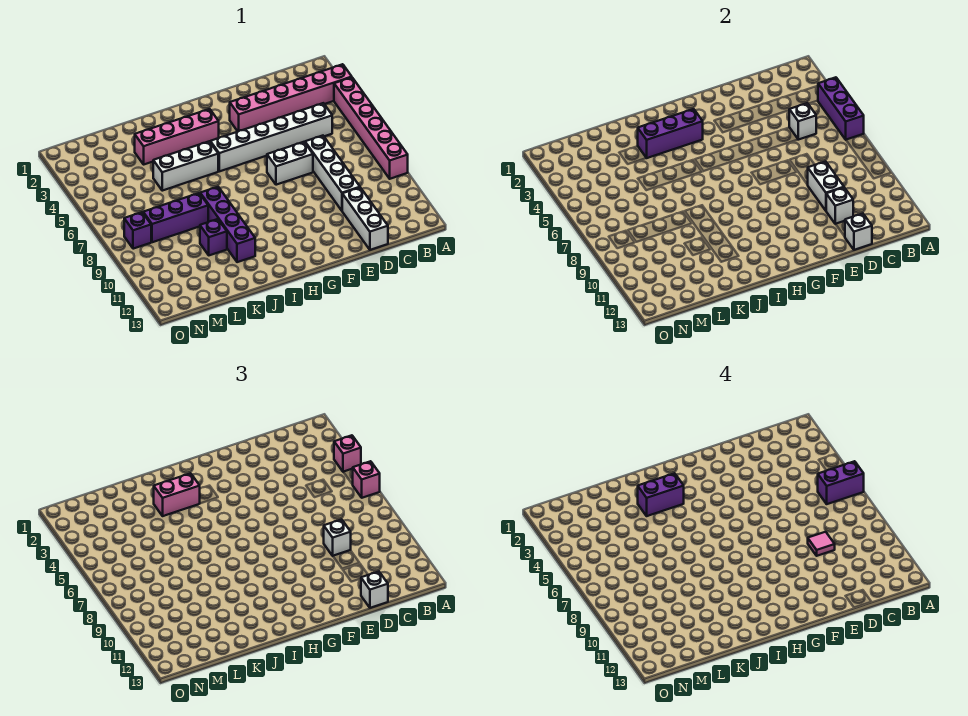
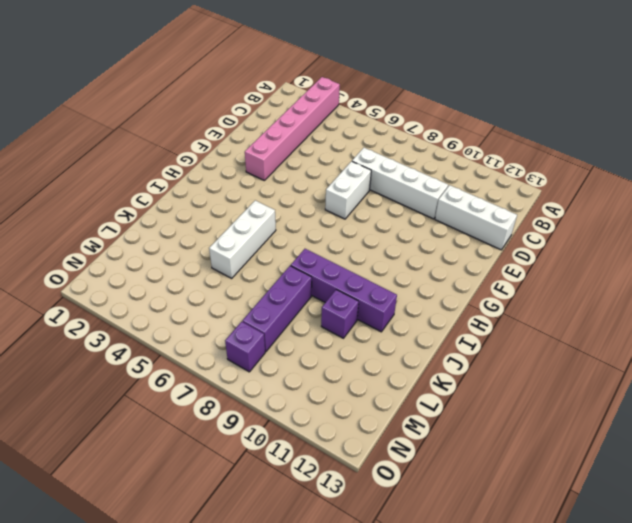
none -> pink 1x6 brick [334,77,408,179]
none -> white 1x6 brick [210,103,332,171]
none -> pink 1x4 brick [135,109,219,164]

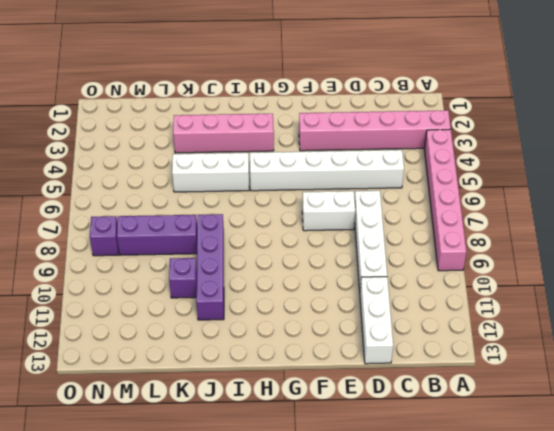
none -> purple 1x3 brick [818,77,864,140]
none -> white 1x1 brick [789,103,816,140]
none -> white 1x2 brick [808,161,844,211]

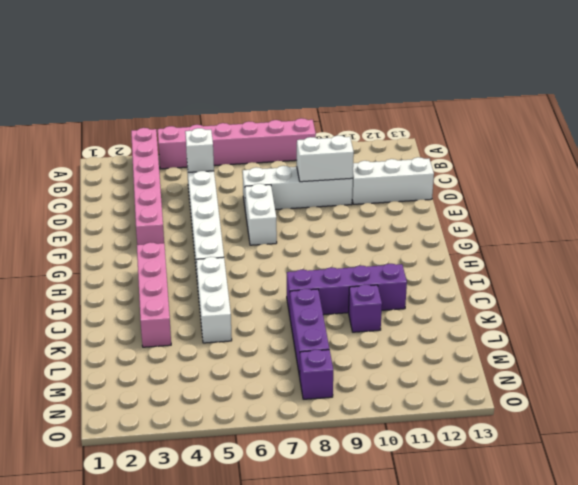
none -> purple 1x3 brick [818,77,864,140]
none -> white 1x1 brick [826,188,853,224]
none -> white 1x1 brick [845,214,872,250]

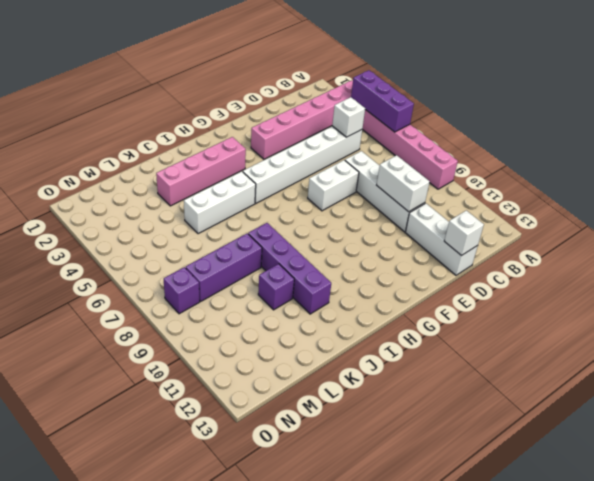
none -> white 1x1 brick [826,188,853,224]
none -> purple 1x3 brick [638,109,703,158]
none -> pink 1x1 brick [334,435,361,472]

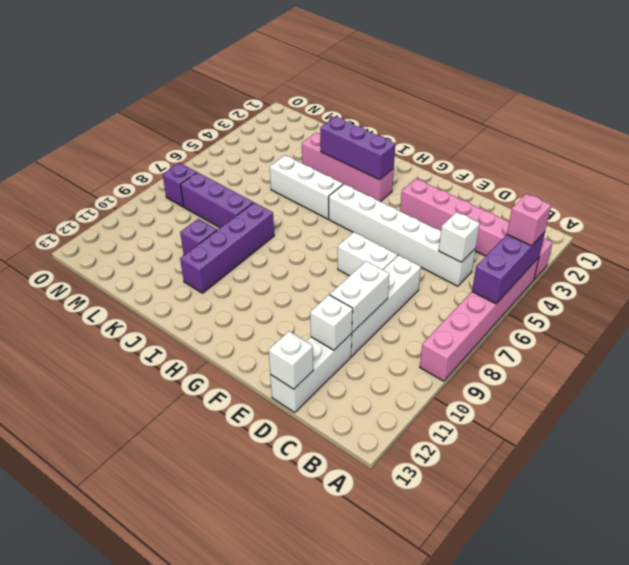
none -> pink 1x1 brick [352,461,380,498]
none -> white 1x1 brick [324,519,351,556]
none -> white 1x1 brick [361,572,388,608]

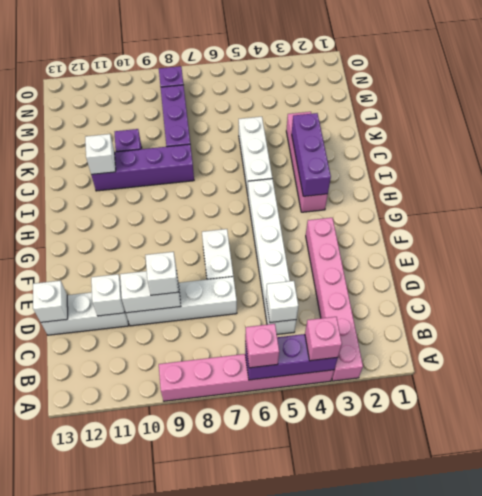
white 1x1 brick [85,134,116,175] -> white 1x1 brick moved to [361,572,388,608]
none -> pink 1x2 brick [154,473,200,516]
none -> purple 1x2 brick [818,461,864,504]
none -> pink 1x1 tile [808,532,835,556]

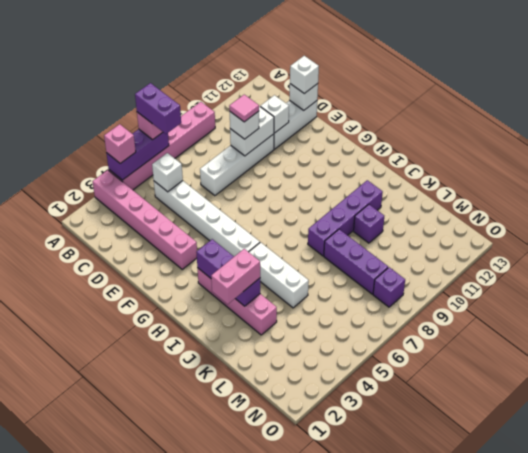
pink 1x2 brick [211,249,260,304] -> pink 1x2 brick turned to [154,473,200,516]
none -> white 1x2 brick [267,142,313,185]
none -> purple 1x2 brick [638,473,684,516]

